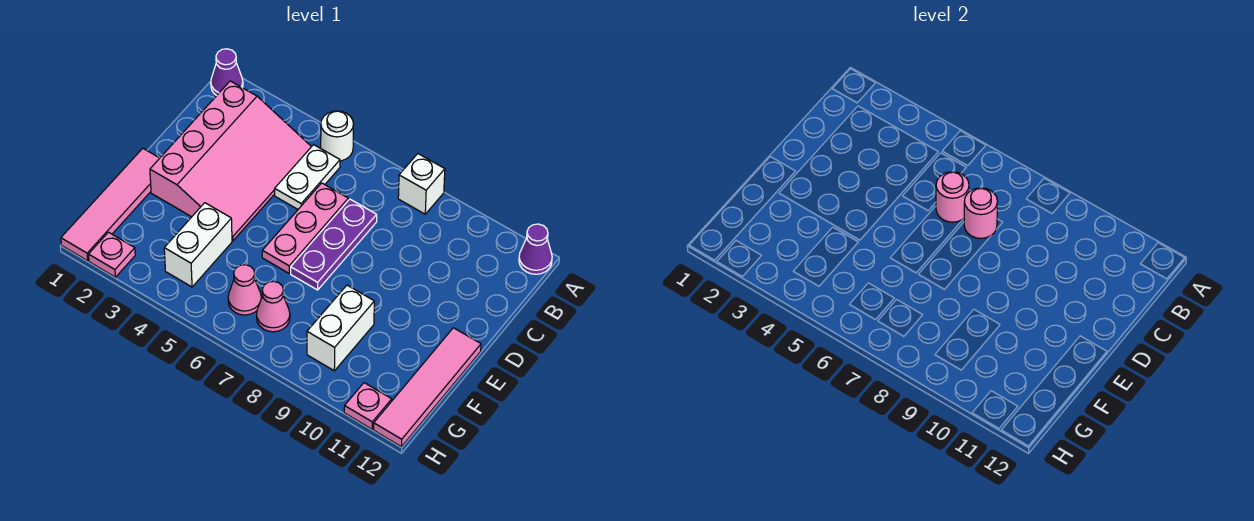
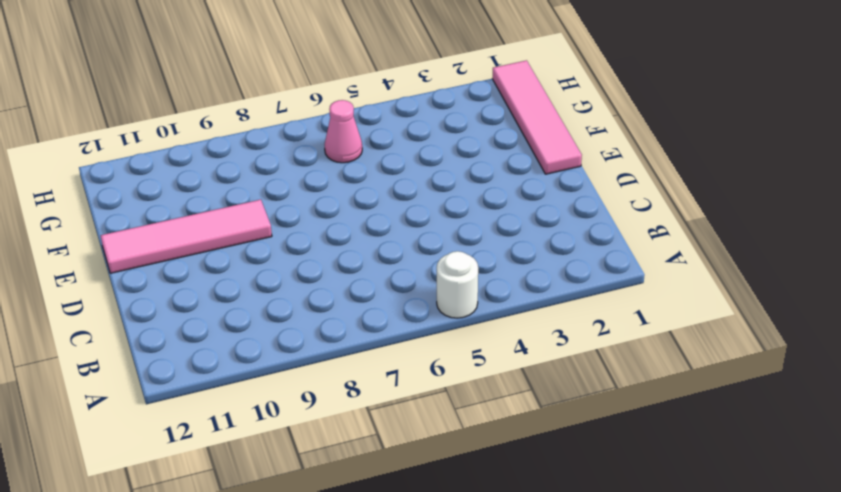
pink 1x4 tile [101,200,272,273] -> pink 1x4 tile turned to [374,328,481,447]
none -> purple 1x1 cone [211,49,243,95]
none -> white 1x1 brick [398,154,445,214]
none -> purple 1x1 cone [519,224,552,274]

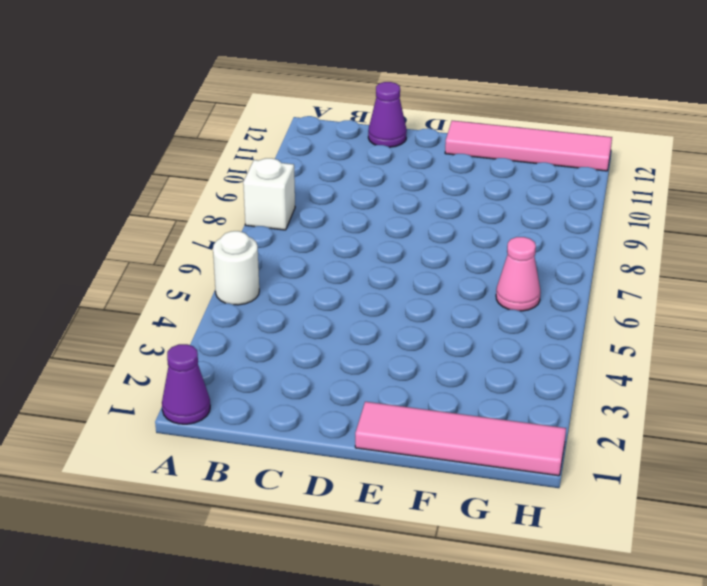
purple 1x1 cone [368,82,407,147] -> purple 1x1 cone moved to [519,224,552,274]
none -> pink 3x4 slope [150,81,311,241]
none -> white 1x2 plate [275,145,340,209]
none -> pink 1x3 plate [262,183,348,273]

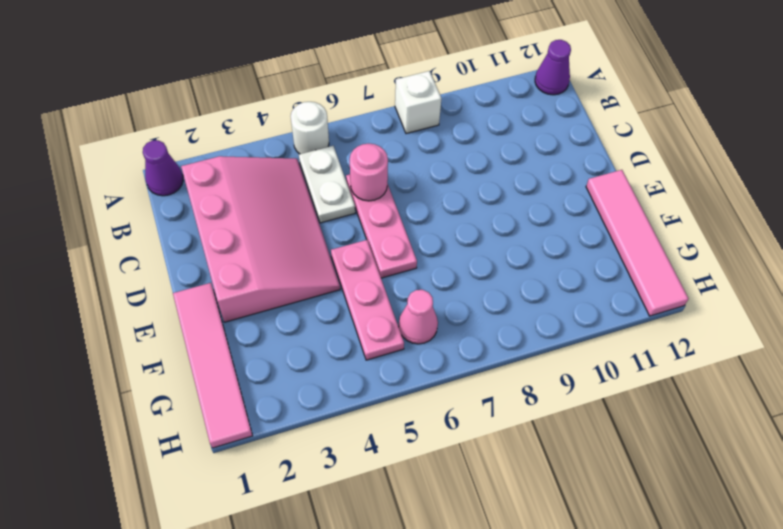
pink 1x3 plate [331,240,404,360] -> none
none -> purple 1x3 plate [291,199,377,290]
none -> white 1x2 brick [164,203,232,287]
none -> white 1x2 brick [307,285,374,371]

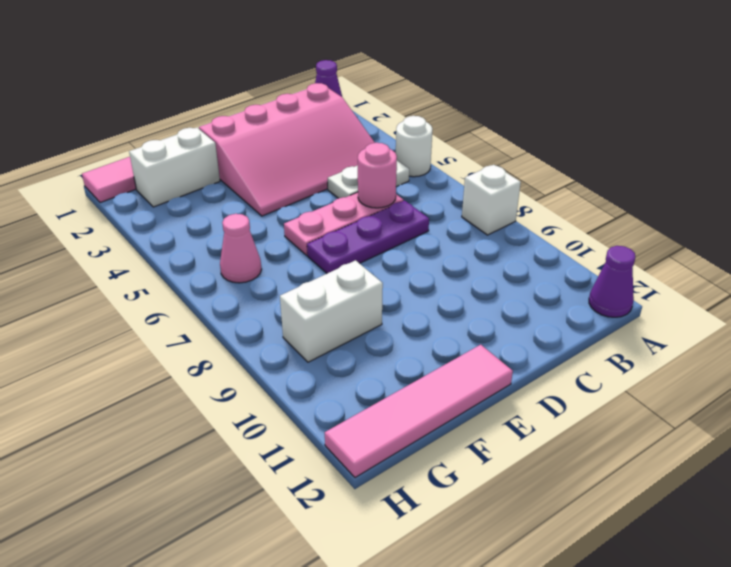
white 1x2 brick [129,128,220,207] -> white 1x2 brick moved to [164,203,232,287]
none -> pink 1x1 cone [257,281,290,332]
none -> pink 1x1 plate [89,232,135,277]
none -> pink 1x1 plate [344,383,392,429]

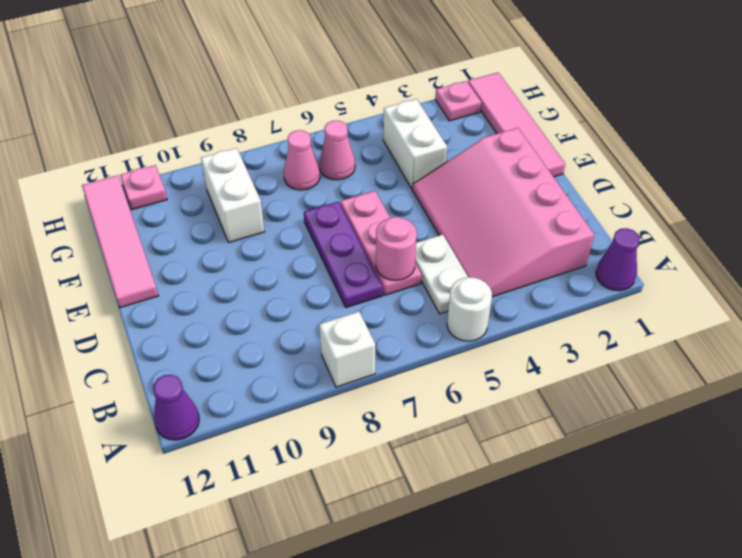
none -> pink 1x1 round brick [964,188,997,238]

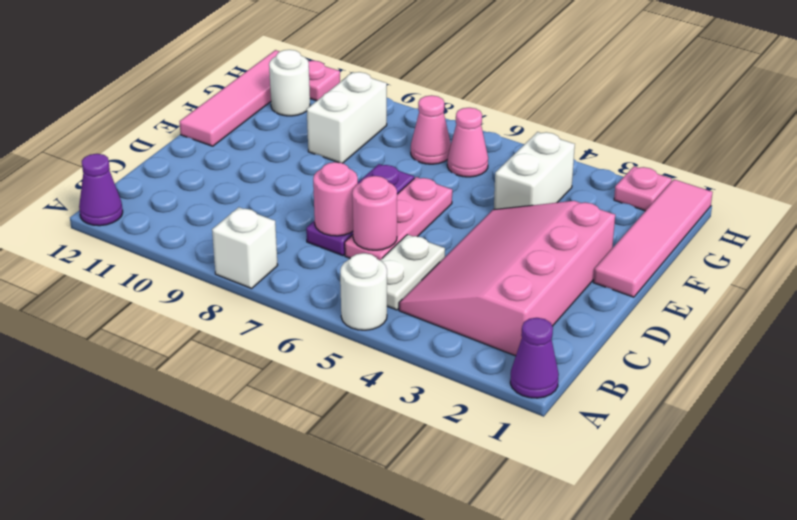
white 1x1 round brick [269,50,310,116] -> none

